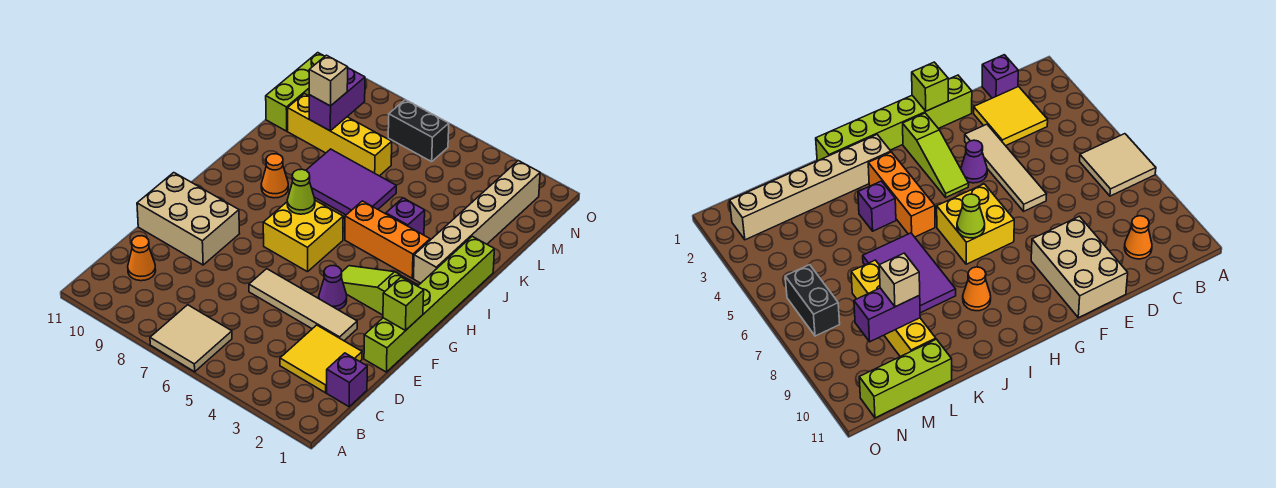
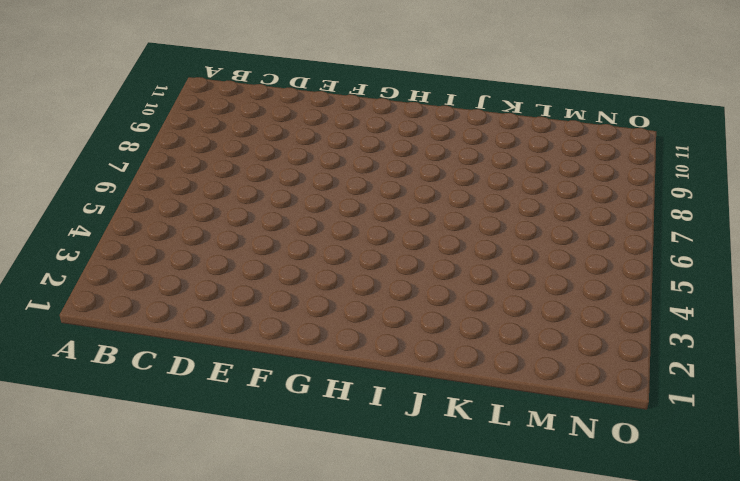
none -> tan 2x2 tile [150,305,232,372]
none -> purple 1x1 brick [327,353,367,407]
none -> yellow 2x2 tile [280,325,362,393]

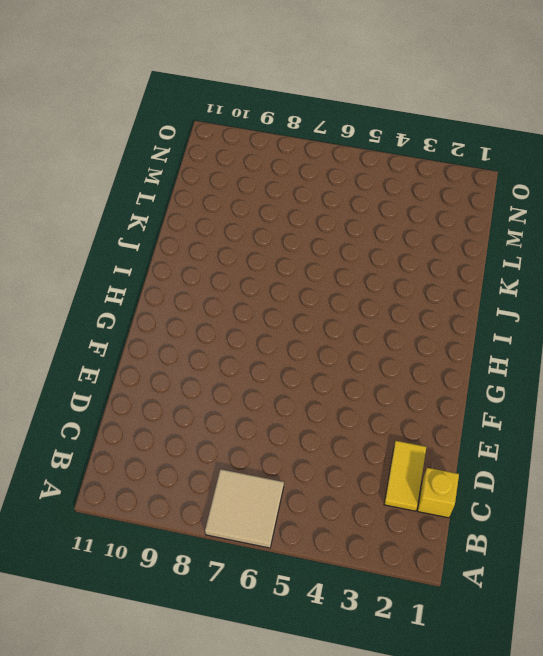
yellow 1x1 brick [418,468,459,518] -> purple 1x1 brick [327,353,367,407]
yellow 1x2 tile [384,441,426,511] -> yellow 2x2 tile [280,325,362,393]
none -> orange 1x1 cone [128,236,156,281]
none -> lime 1x6 brick [364,236,494,372]
none -> tan 1x4 tile [249,269,357,341]

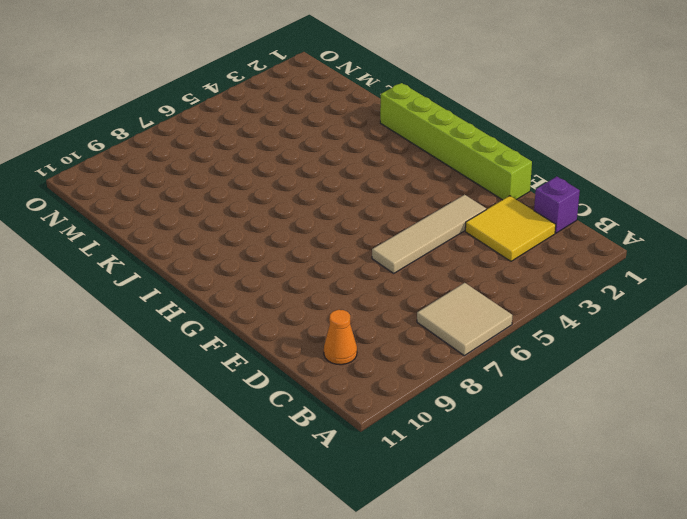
none -> tan 2x3 brick [137,173,239,265]
none -> purple 1x1 cone [319,266,347,310]
none -> lime 1x3 slope [341,266,417,315]

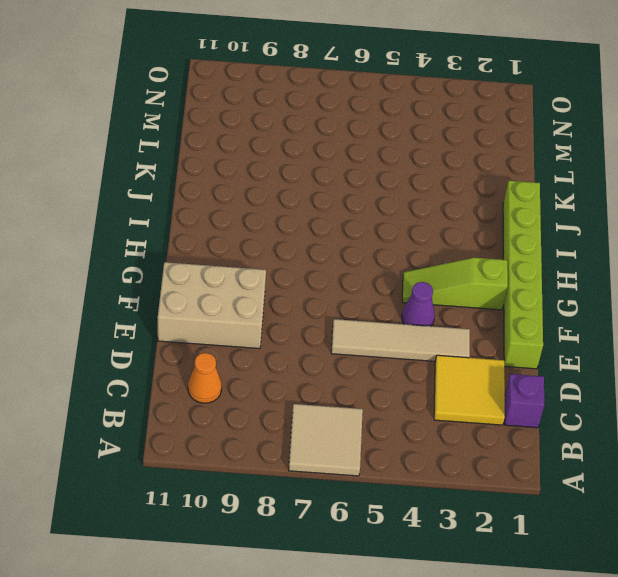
none -> yellow 2x2 brick [263,201,343,272]
none -> tan 1x6 brick [414,161,540,283]
none -> orange 1x3 brick [345,201,430,278]

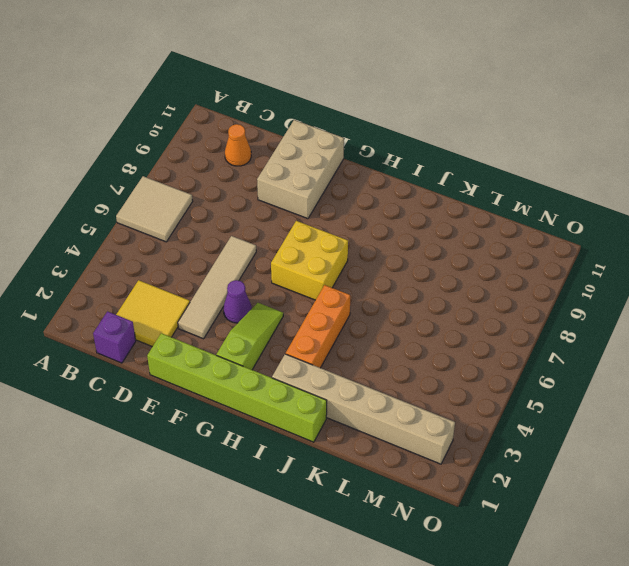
none -> orange 1x1 cone [261,154,288,198]
none -> purple 1x1 brick [386,198,425,235]
none -> purple 2x3 tile [306,149,396,215]

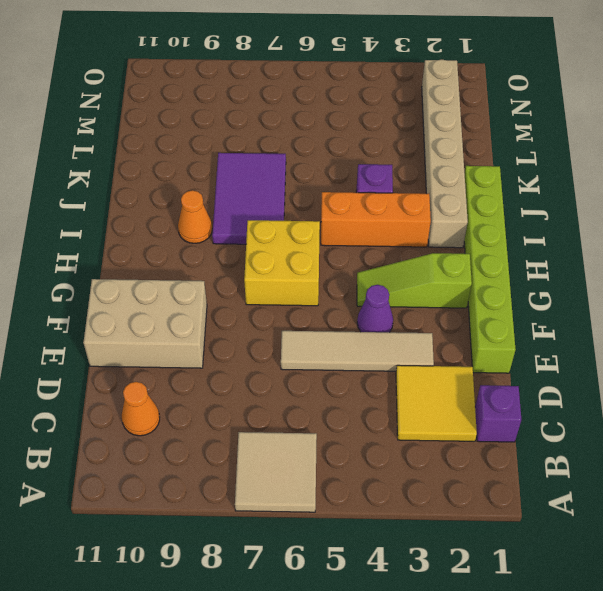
purple 2x3 tile [212,153,286,244] -> purple 2x3 tile turned to [306,149,396,215]
none -> yellow 1x4 brick [288,94,392,176]
none -> lime 1x3 brick [266,53,325,131]
none -> black 1x2 brick [388,100,449,162]

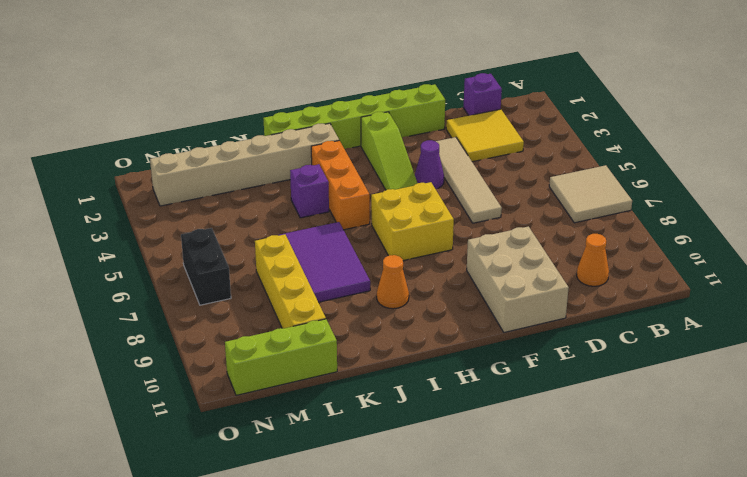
none -> lime 1x1 brick [383,277,424,330]
none -> lime 1x1 cone [287,169,315,214]
none -> purple 1x2 brick [309,68,365,131]

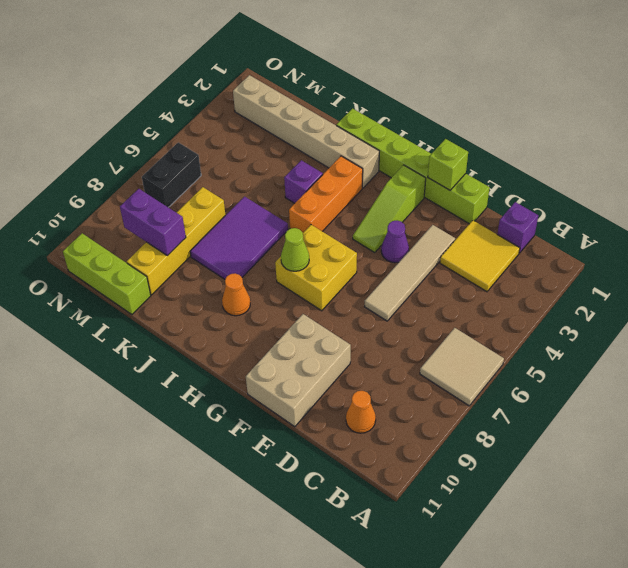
none -> tan 1x1 brick [309,55,348,106]

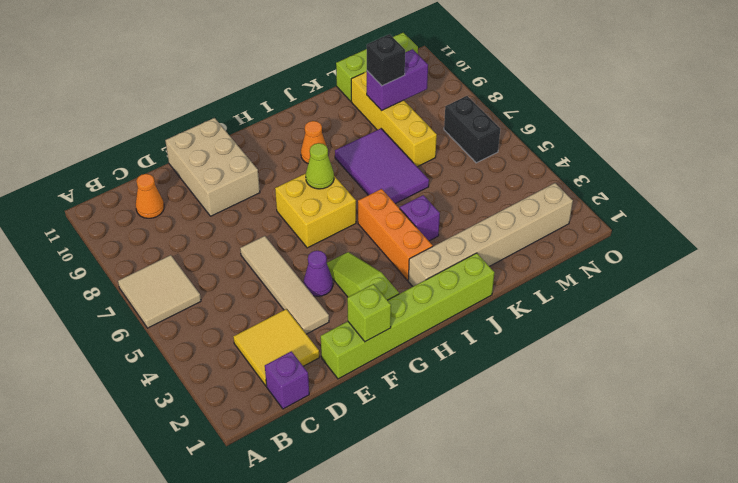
black 1x1 brick [367,34,405,86] -> tan 1x1 brick [309,55,348,106]

